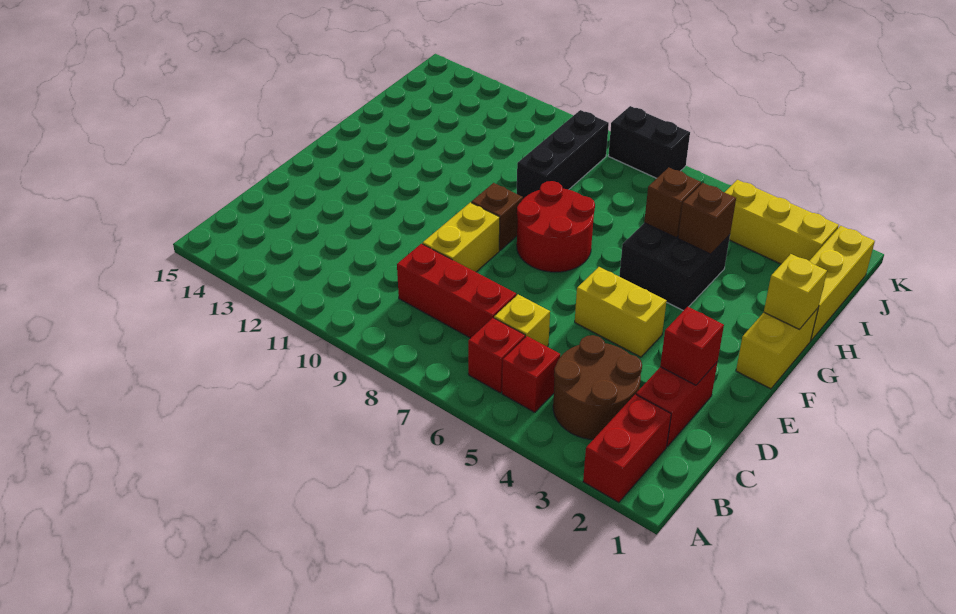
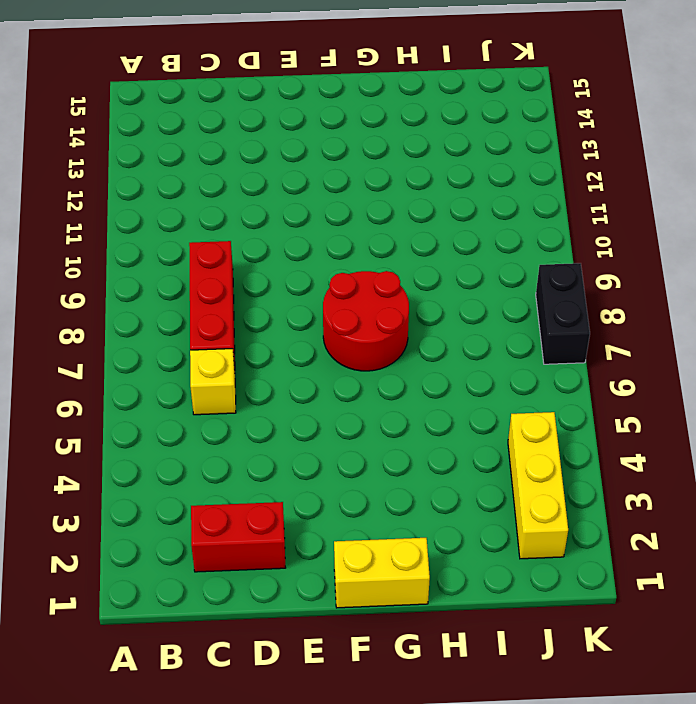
none -> red 1x2 brick [583,394,671,502]
none -> brown 2x2 round brick [553,335,642,440]
none -> red 1x1 brick [502,336,560,412]

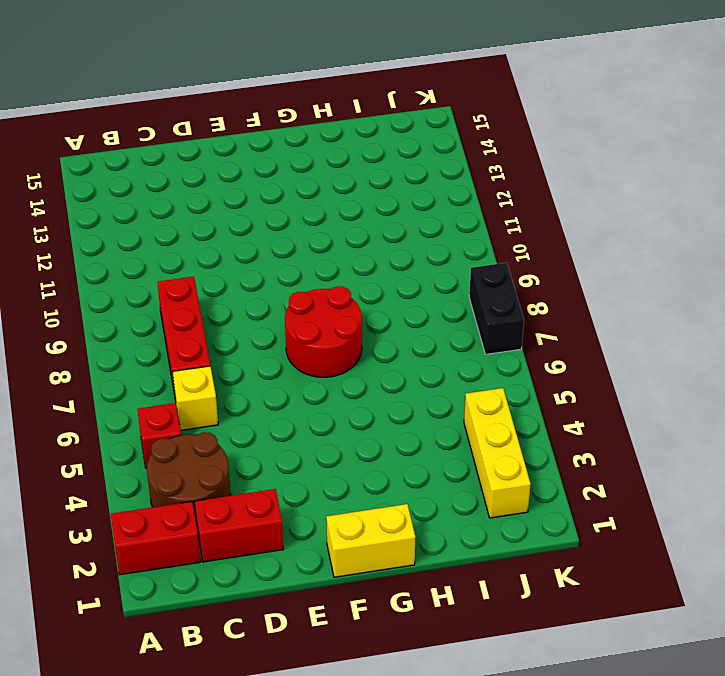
none -> red 1x1 brick [468,318,525,393]
none -> yellow 1x2 brick [423,202,500,272]
none -> yellow 1x2 brick [575,267,667,357]

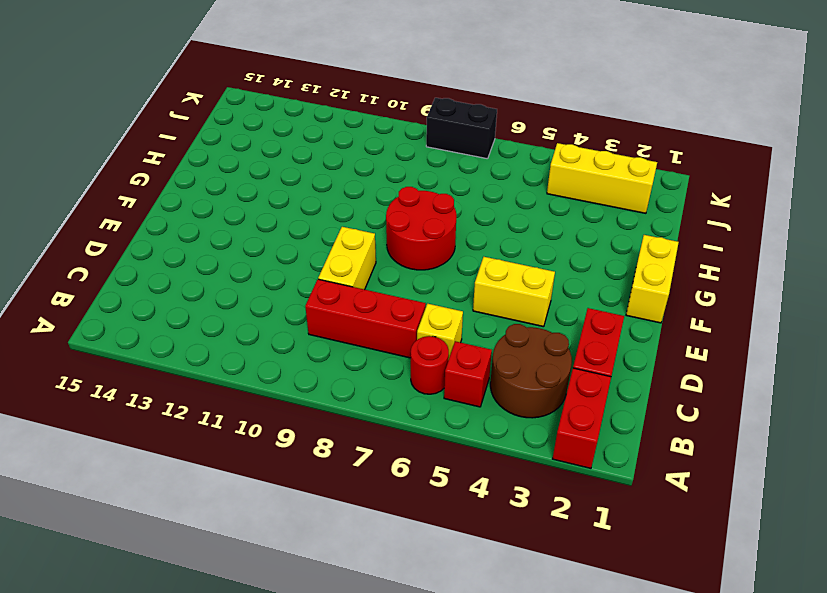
red 1x1 round brick [411,336,449,394] -> red 1x1 brick [468,318,525,393]
none -> brown 1x1 brick [471,183,523,250]
none -> black 2x2 brick [619,223,730,311]
none -> yellow 1x3 brick [810,226,875,340]

